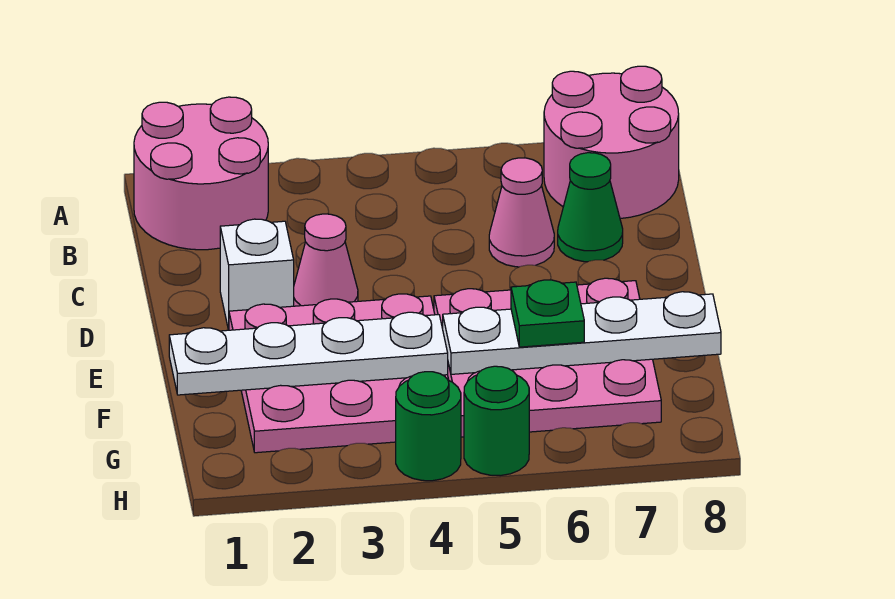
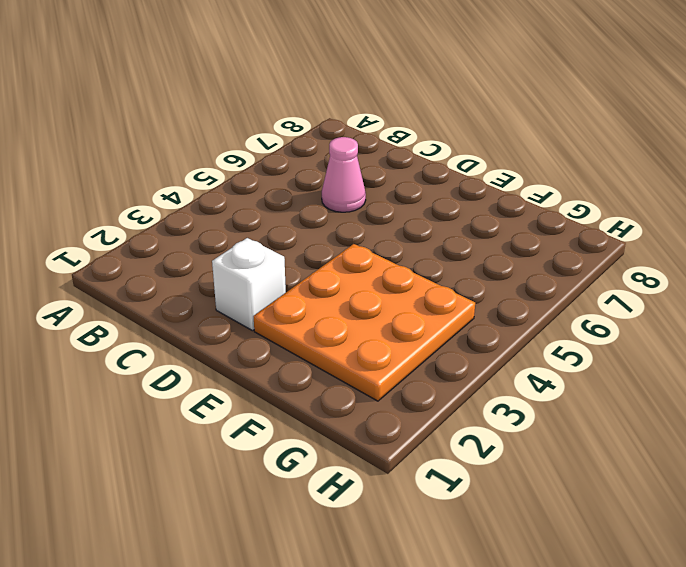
orange 3x3 plate [254,244,475,401] -> pink 3x3 plate [229,294,449,453]
none -> pink 2x2 round brick [134,97,268,250]
none -> pink 2x2 round brick [544,66,679,219]
none -> green 1x1 cone [558,153,623,262]

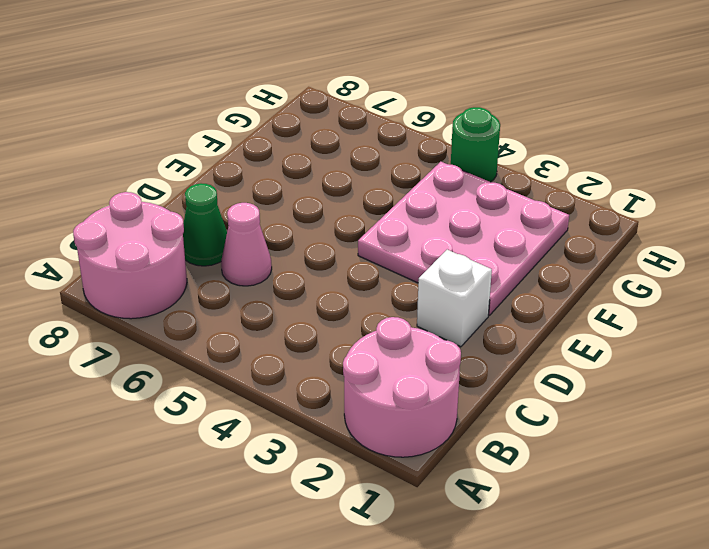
none -> pink 1x1 cone [294,214,358,306]
none -> pink 3x3 plate [434,278,661,437]
none -> green 1x1 round brick [464,366,529,476]

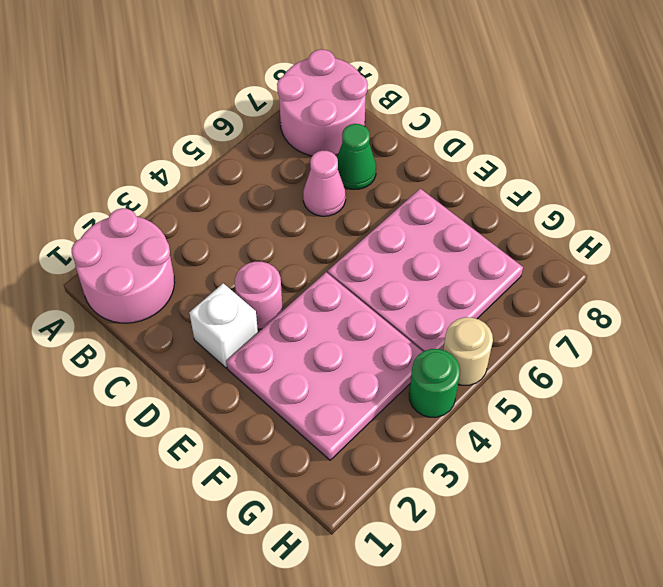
pink 1x1 round brick [235,262,282,329] -> pink 1x1 cone [294,214,358,306]
tan 1x1 round brick [443,317,493,385] -> green 1x1 round brick [464,366,529,476]
none -> white 1x4 plate [169,312,448,395]
none -> white 1x4 plate [443,292,721,374]
none -> green 1x1 plate [511,280,584,347]

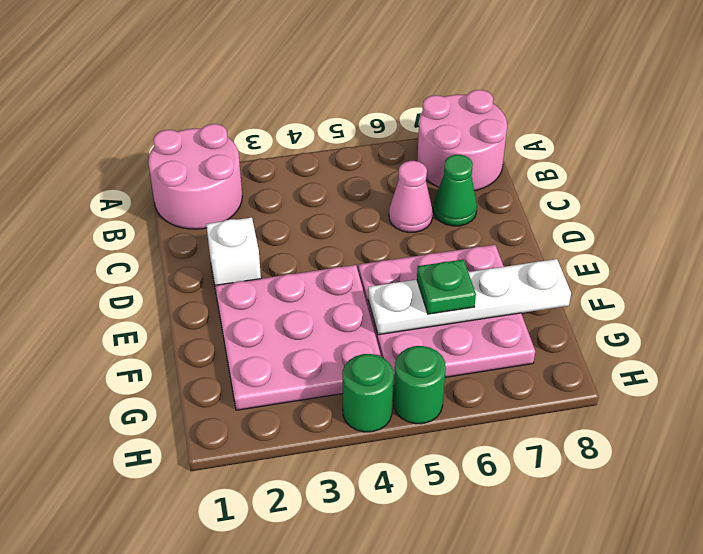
none -> pink 1x1 cone [294,214,358,306]
none -> white 1x4 plate [169,312,448,395]

